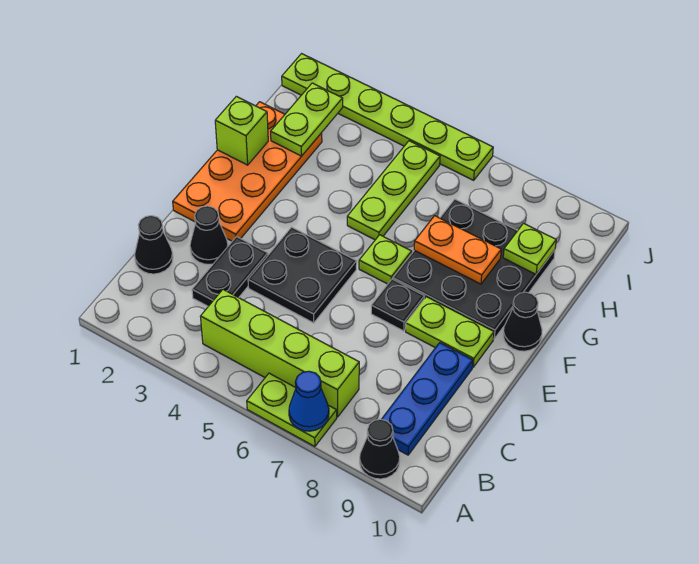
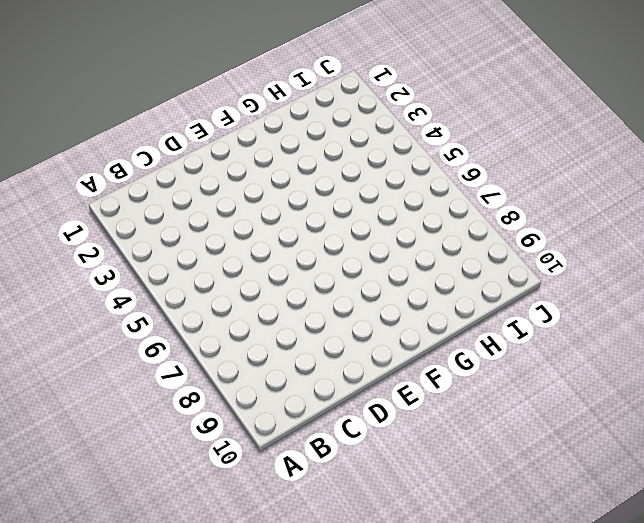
none -> lime 1x2 plate [247,373,337,447]
none -> black 1x1 cone [360,419,400,479]
none -> lime 1x4 brick [200,290,359,417]

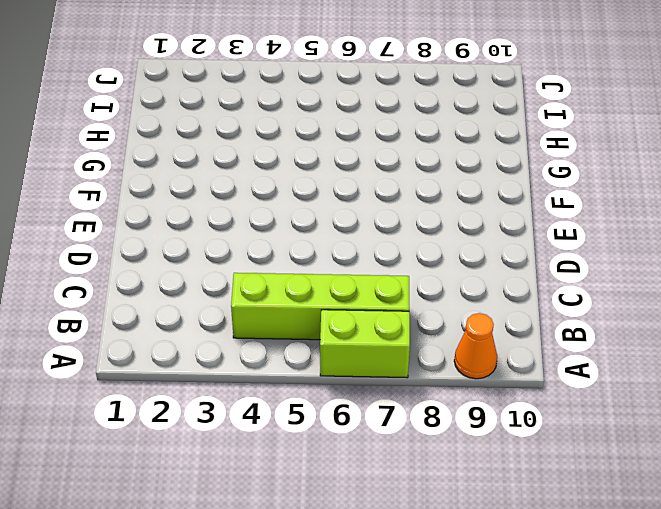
lime 1x2 brick [320,310,410,378] -> lime 1x2 plate [247,373,337,447]
orange 1x1 cone [454,313,497,379] -> black 1x1 cone [360,419,400,479]
none -> blue 1x3 plate [382,343,473,455]
none -> black 1x1 cone [135,216,173,274]
none -> black 1x2 plate [192,237,268,306]

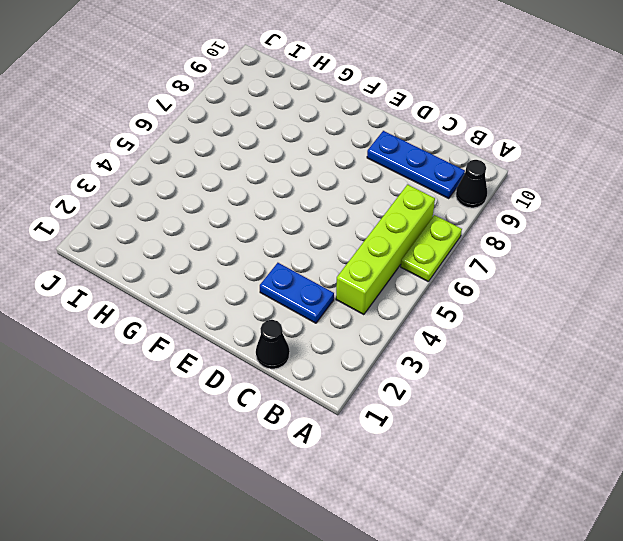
blue 1x2 plate [260,263,334,323] -> black 1x2 plate [192,237,268,306]
none -> black 1x1 cone [190,206,228,264]
none -> black 2x2 plate [248,227,357,323]
none -> orange 2x4 plate [173,102,322,241]

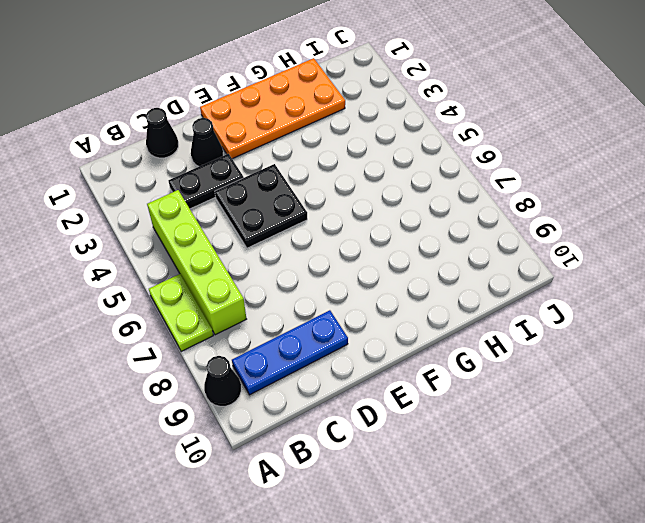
none -> black 1x1 plate [371,279,425,331]
none -> lime 1x2 plate [406,297,494,367]
none -> lime 1x1 plate [359,235,412,284]

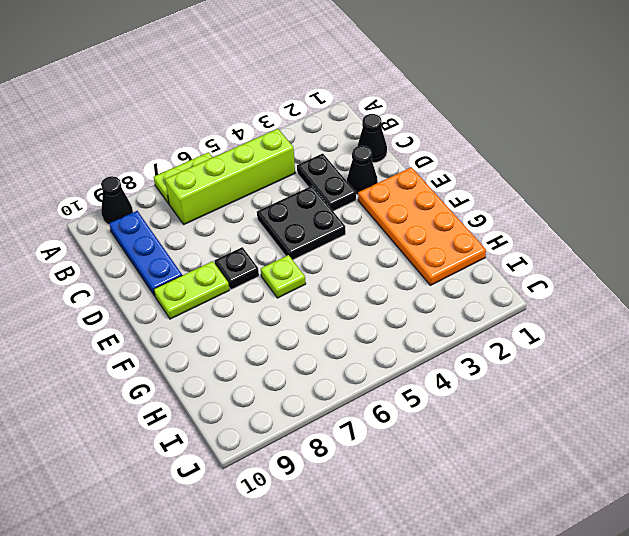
none -> black 3x3 plate [393,199,555,339]
none -> black 1x1 cone [503,292,542,351]
none -> lime 1x3 plate [347,141,440,240]

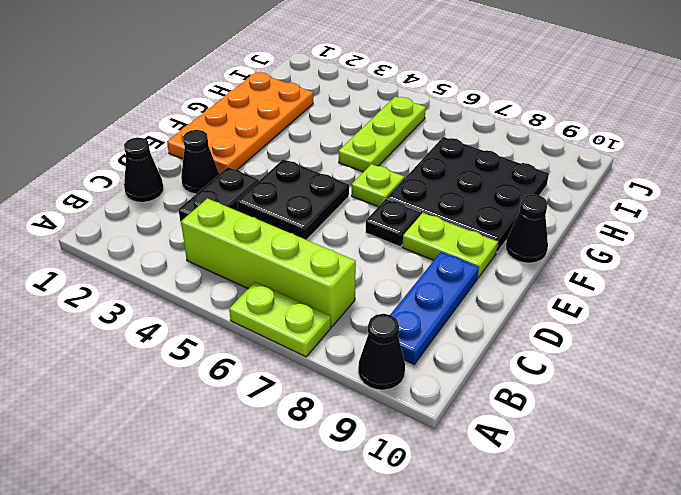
none -> lime 1x6 plate [282,54,493,180]
none -> blue 1x1 cone [289,371,329,431]
none -> lime 1x1 brick [215,96,268,165]

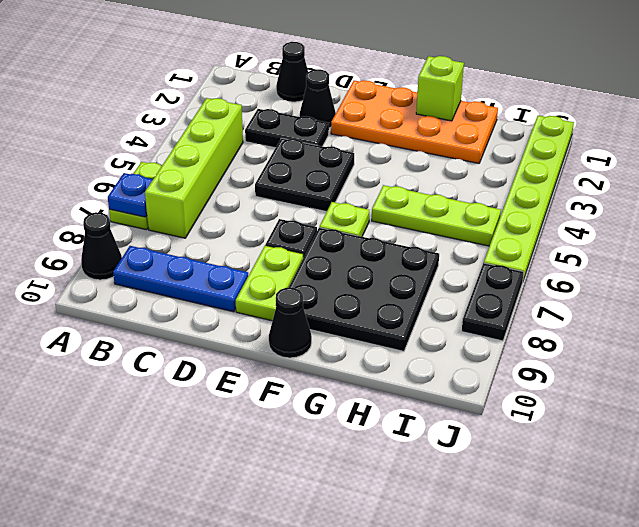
blue 1x1 plate [108,173,153,217] -> blue 1x1 cone [289,371,329,431]
black 1x2 plate [462,263,524,341] -> none
none -> orange 1x2 plate [414,216,501,284]
none -> lime 1x2 plate [271,83,343,156]
none -> lime 1x1 plate [503,223,556,274]

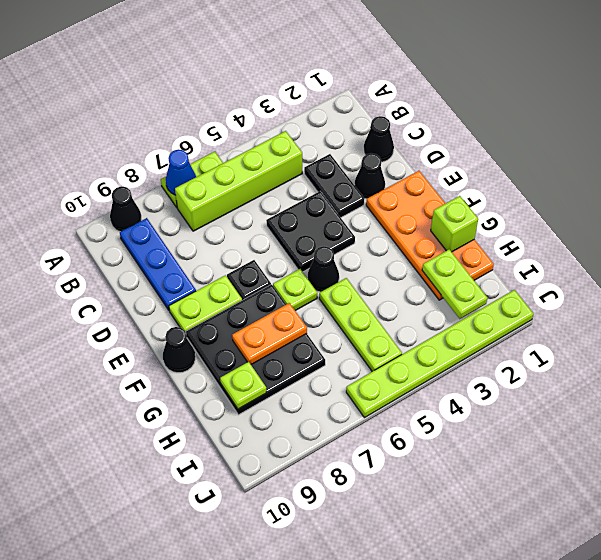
black 1x1 cone [308,246,339,292] -> none

